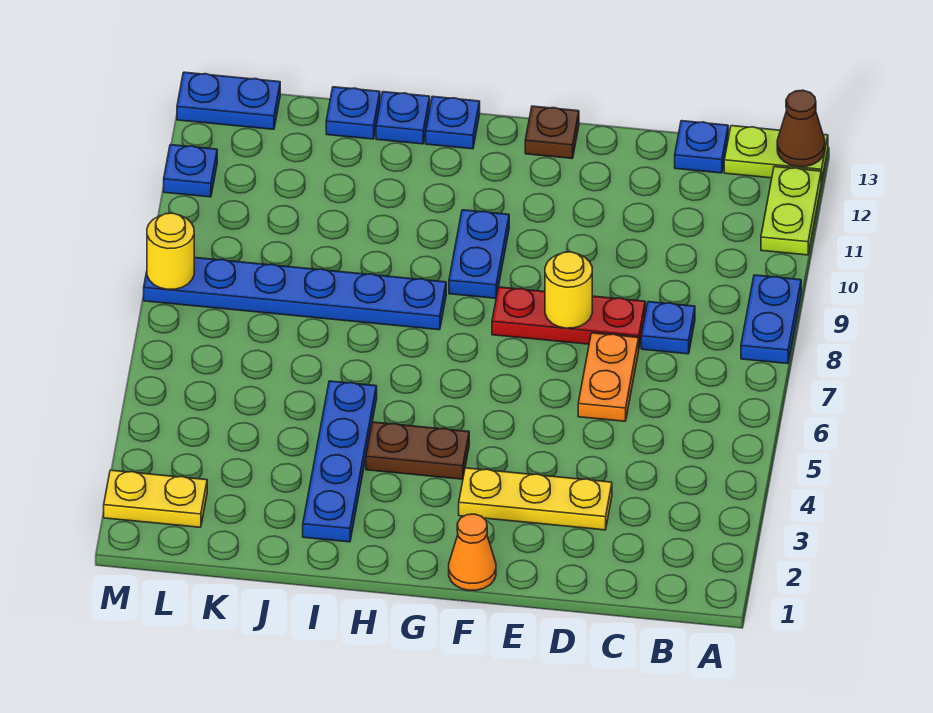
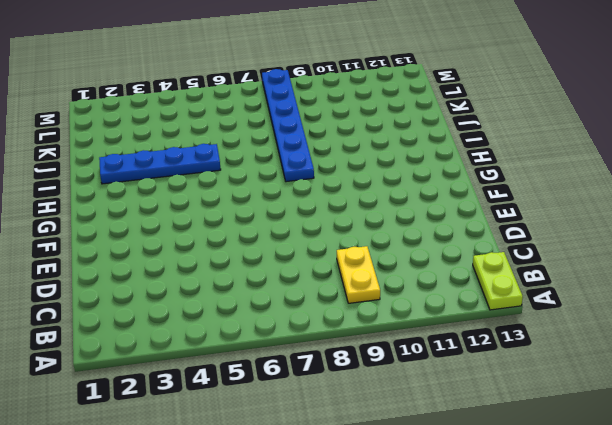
yellow 1x2 plate [337,246,380,303] -> yellow 1x2 plate moved to [104,470,207,527]
none -> blue 1x2 plate [741,275,801,364]
none -> lime 1x2 plate [761,167,821,255]
none -> blue 1x1 plate [641,302,695,354]

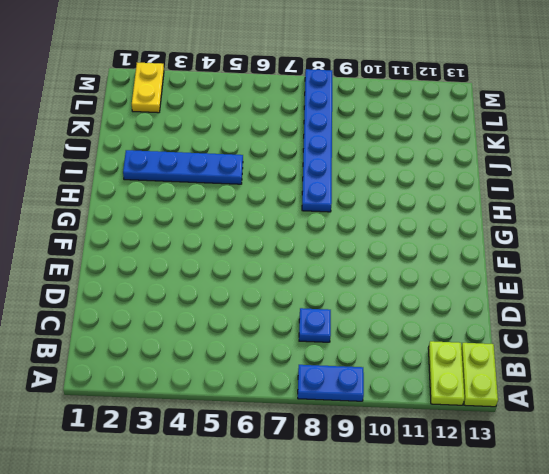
lime 1x2 plate [428,341,464,405] -> lime 1x2 plate turned to [761,167,821,255]
none -> blue 1x1 plate [675,121,728,173]
none -> yellow 1x3 plate [459,468,612,530]
none -> orange 1x2 plate [578,333,639,421]

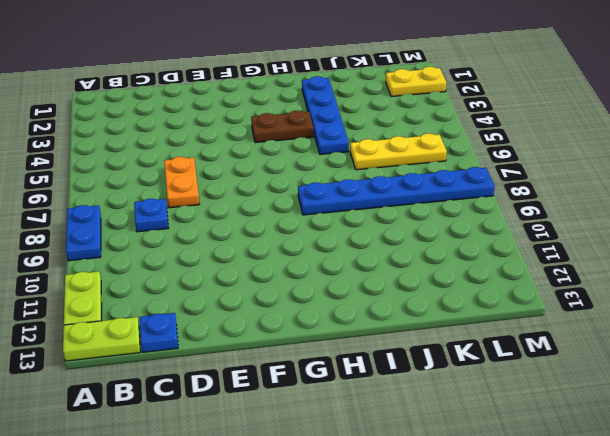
yellow 1x3 plate [350,133,447,170] -> yellow 1x3 plate moved to [459,468,612,530]
none -> red 1x3 plate [492,287,645,346]
none -> orange 1x1 cone [449,514,496,590]
none -> brown 1x1 plate [525,106,579,158]

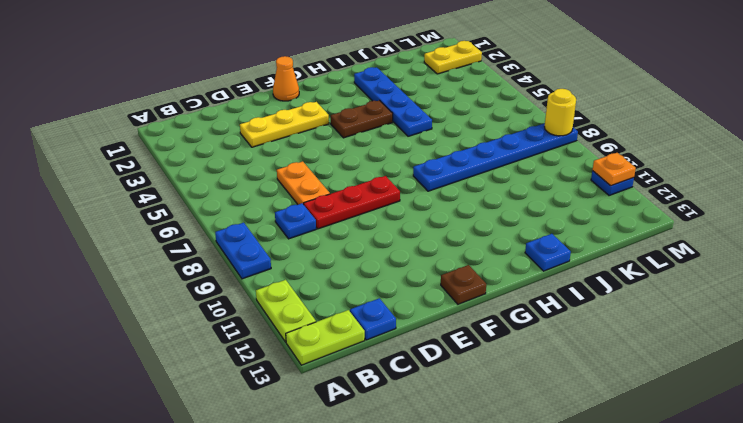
orange 1x1 plate [593,153,636,186] -> none
none -> blue 1x2 plate [449,210,509,298]
none -> blue 1x1 plate [426,96,480,149]
none -> blue 1x1 plate [326,87,380,139]

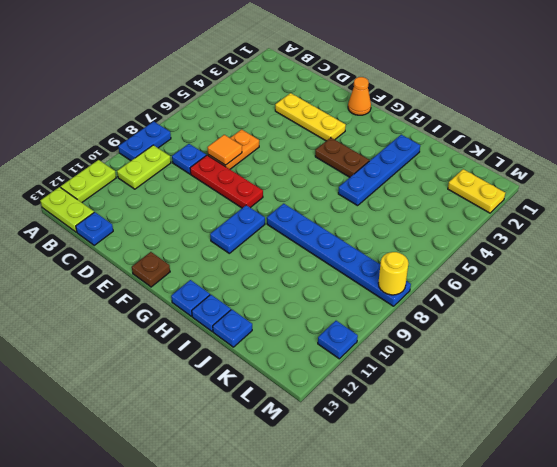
lime 1x2 plate [117,145,171,189] -> none
orange 1x1 tile [207,135,242,165] -> none
none -> blue 1x2 plate [177,72,280,129]
none -> brown 1x1 cone [777,90,825,167]
none -> yellow 1x1 round brick [545,252,592,328]

